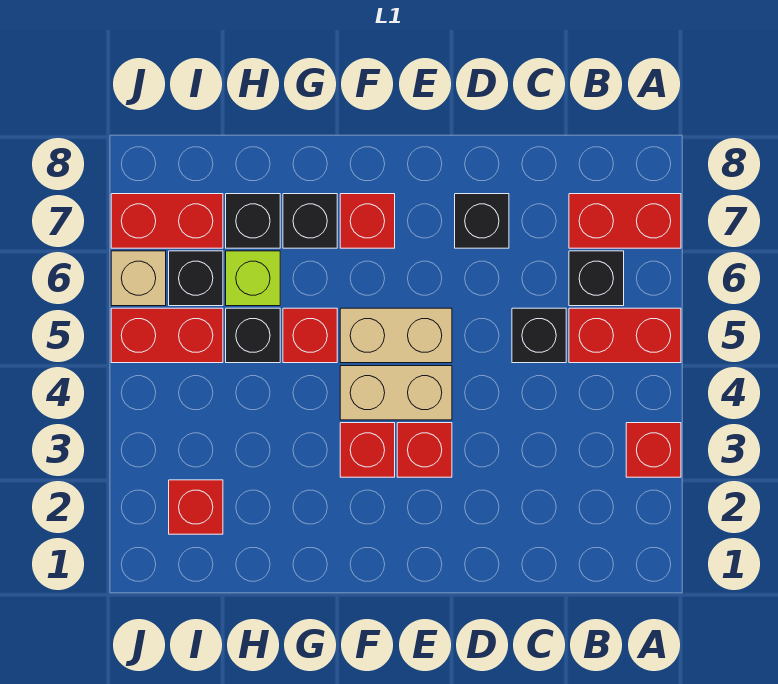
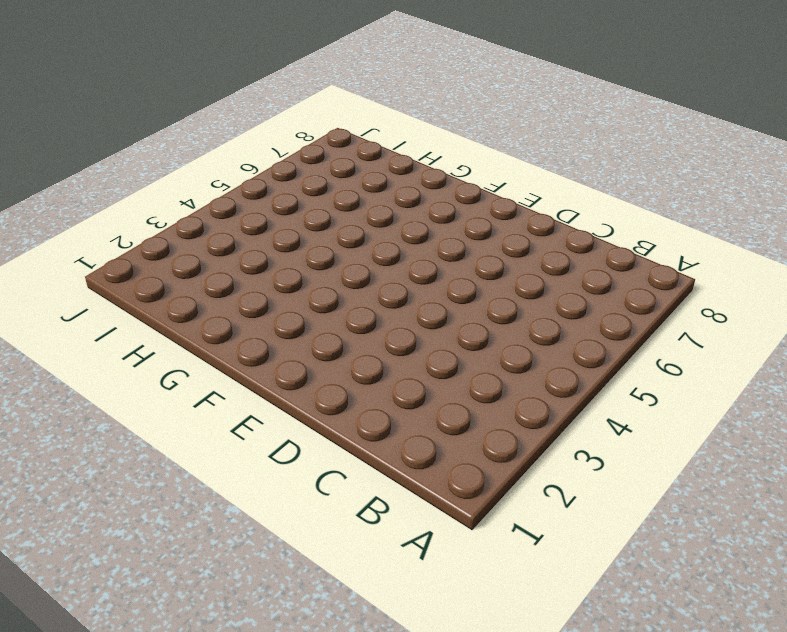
none -> red 1x1 brick [626,423,681,477]
none -> red 1x2 brick [569,308,681,363]
none -> red 1x2 brick [569,194,681,248]

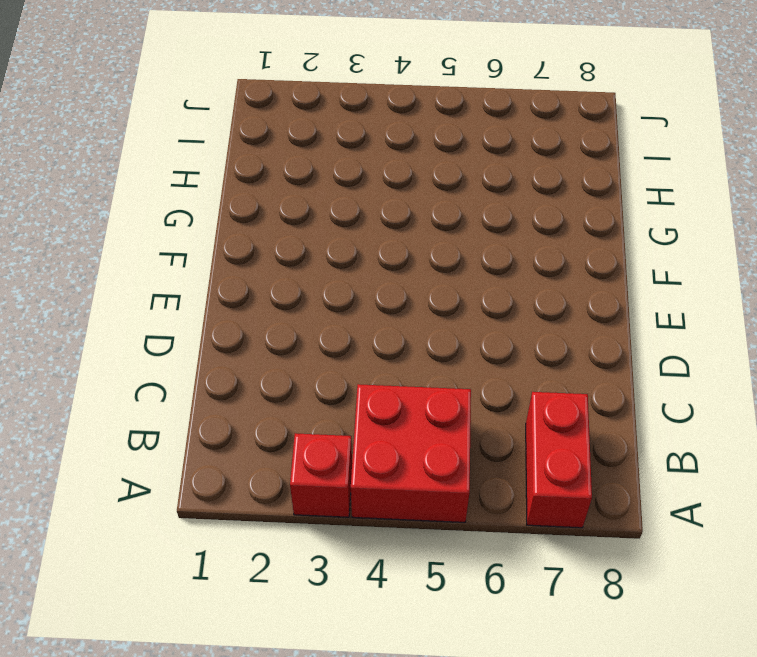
red 2x2 brick [351,384,471,522] -> red 1x2 brick [569,308,681,363]
none -> black 1x1 brick [569,251,624,306]
none -> black 1x1 brick [512,308,566,363]
none -> black 1x1 brick [455,194,509,248]

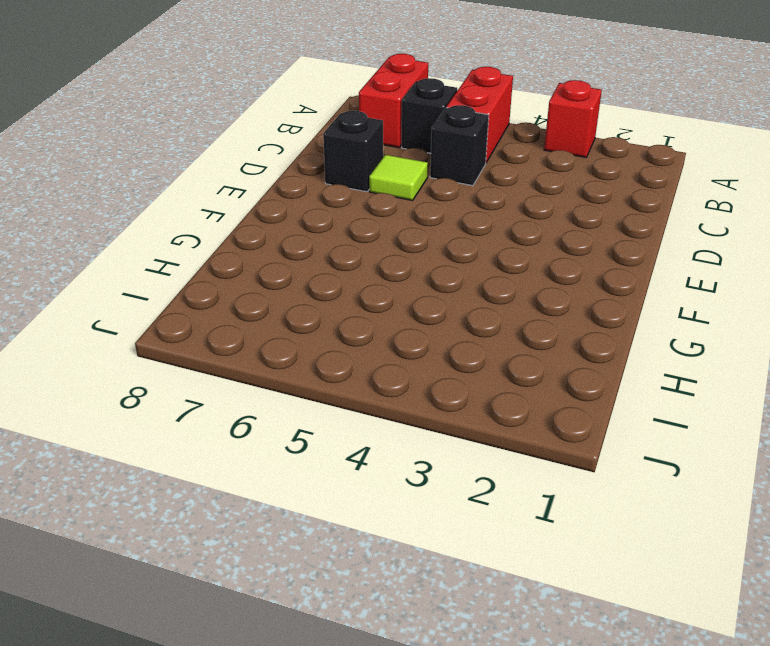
lime 1x1 tile [369,155,428,200] -> none
none -> red 1x1 brick [397,423,452,477]
none -> tan 1x2 brick [340,366,452,420]
none -> tan 1x2 brick [340,308,452,363]

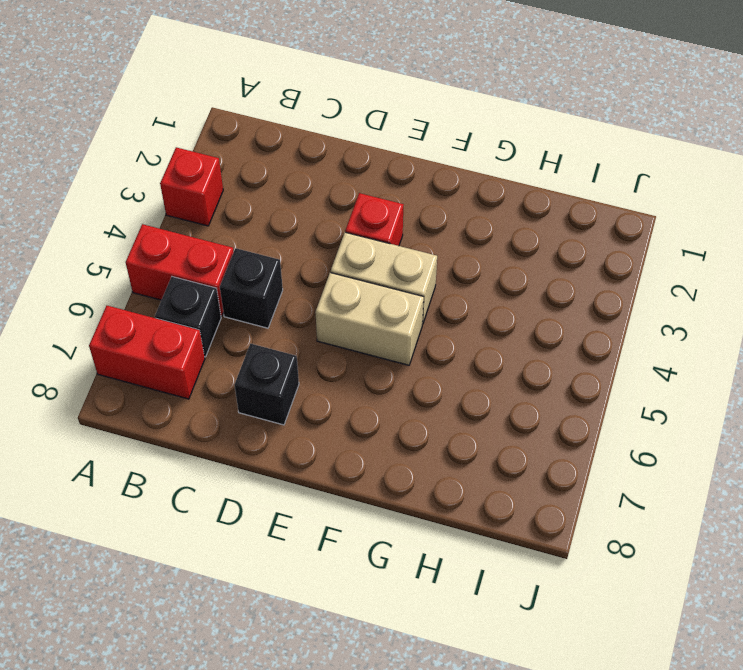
none -> red 1x1 brick [340,423,395,477]
none -> red 1x1 brick [340,194,395,248]
none -> red 1x1 brick [283,308,337,363]

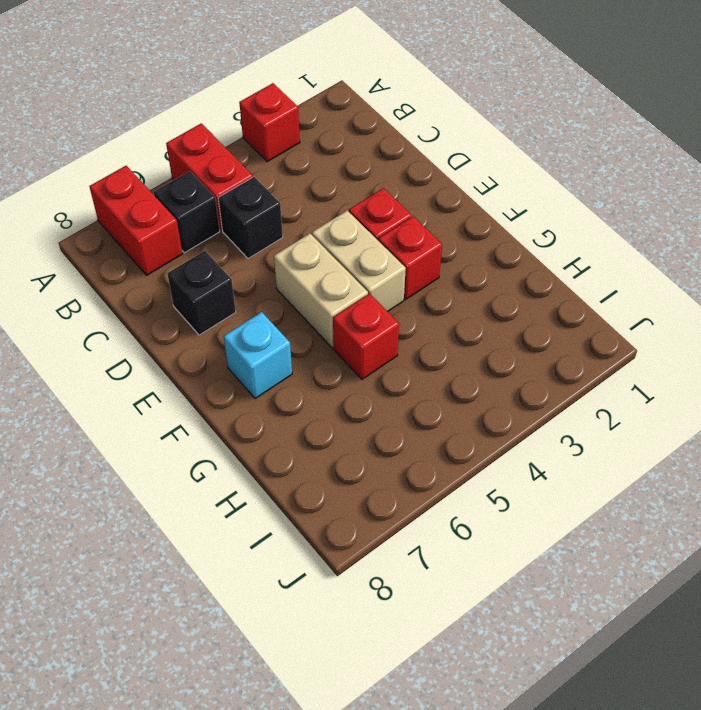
cyan 1x1 brick [224,312,292,399] -> red 1x1 brick [340,194,395,248]
none -> black 1x1 brick [283,194,337,248]
none -> black 1x1 brick [226,308,280,363]
none -> lime 1x1 brick [226,251,280,306]

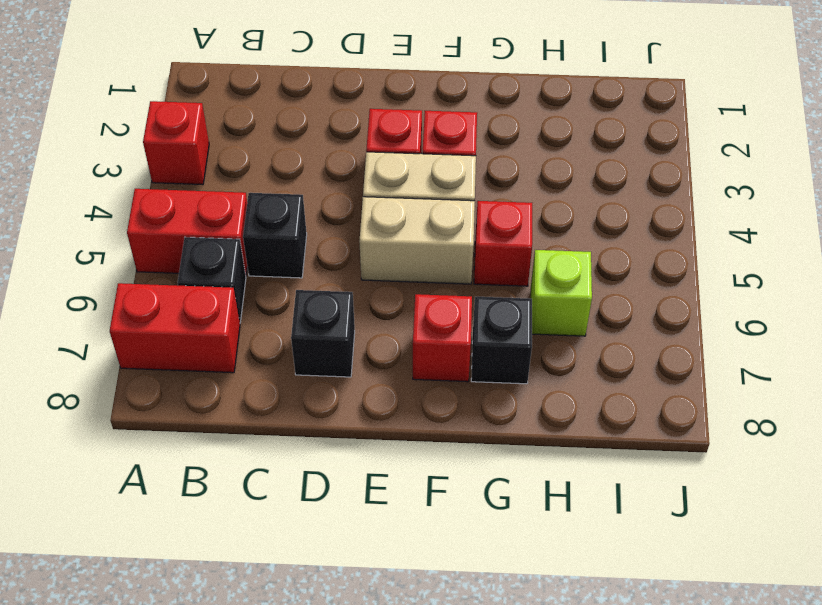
none -> black 1x1 brick [226,308,280,363]
none -> black 1x1 brick [226,194,280,248]
none -> red 1x1 brick [169,480,223,534]

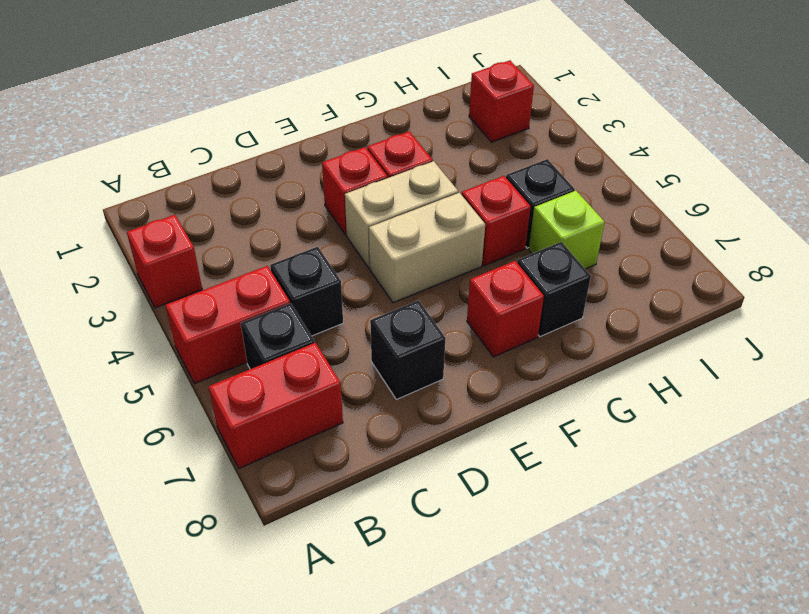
none -> black 1x1 brick [226,194,280,248]
none -> red 1x2 brick [111,308,223,363]
none -> black 1x1 brick [169,251,223,306]

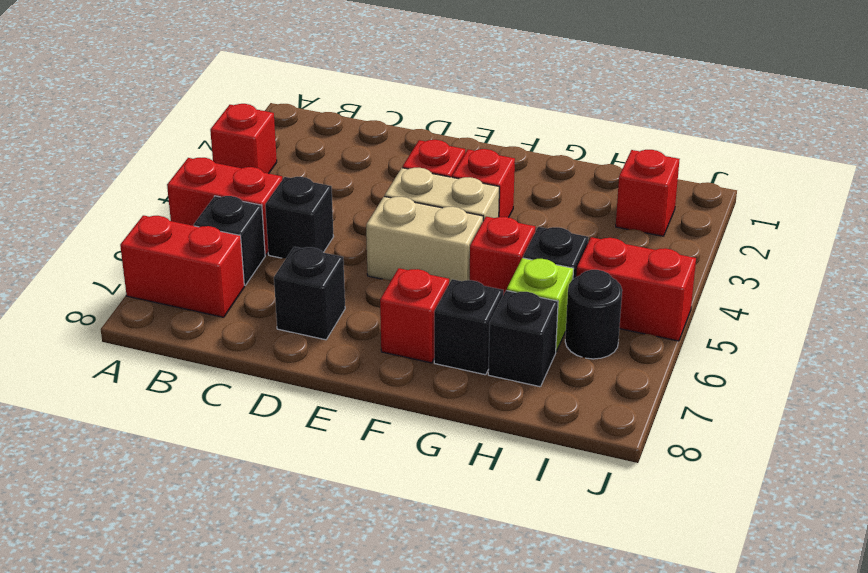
black 1x1 round brick [565,270,622,359] -> black 1x1 brick [169,251,223,306]
none -> red 1x2 brick [111,194,223,248]
none -> tan 1x1 brick [111,251,166,306]

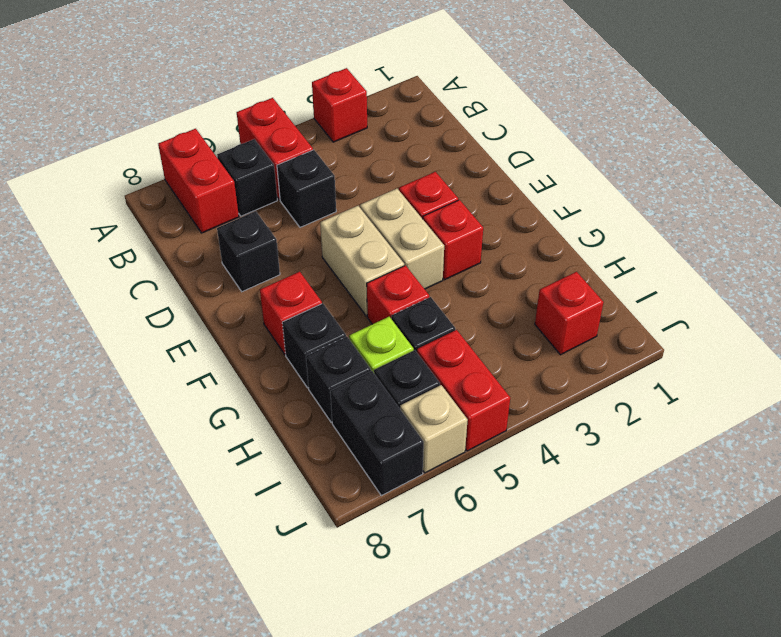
black 1x2 brick [330,371,424,496] -> red 1x2 brick [111,194,223,248]

